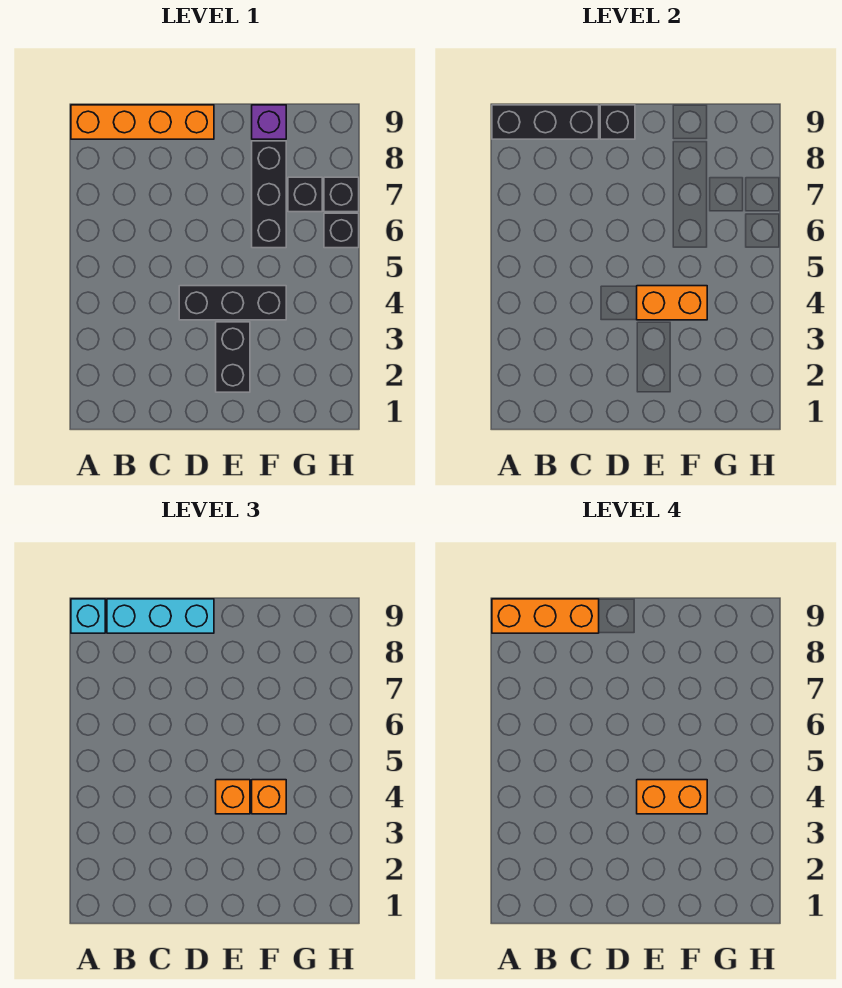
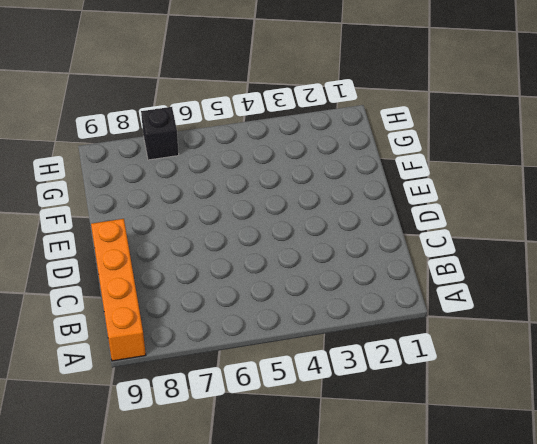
none -> black 1x3 brick [179,286,286,320]
none -> black 1x2 brick [216,322,250,392]
none -> black 1x3 brick [252,141,286,248]

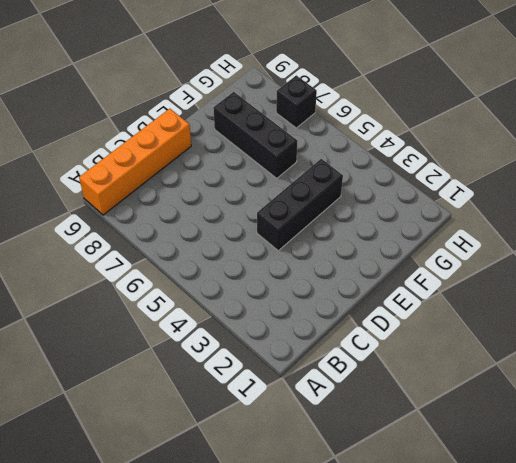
none -> black 1x2 brick [216,322,250,392]
none -> purple 1x1 brick [252,105,286,139]
none -> black 1x1 brick [288,177,322,212]

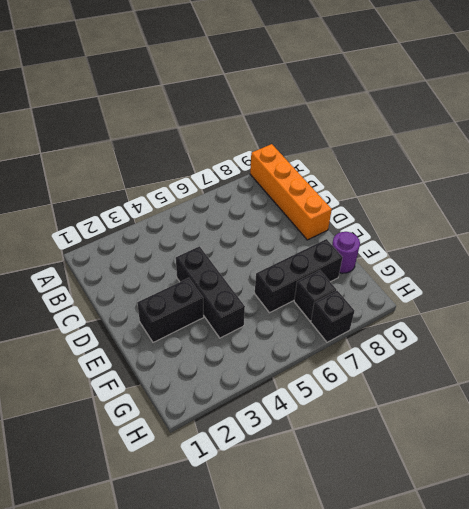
purple 1x1 round brick [332,232,360,273] -> purple 1x1 brick [252,105,286,139]
none -> black 1x1 brick [324,213,359,248]
none -> black 1x3 brick [492,105,599,139]
none -> black 1x1 brick [600,105,635,139]

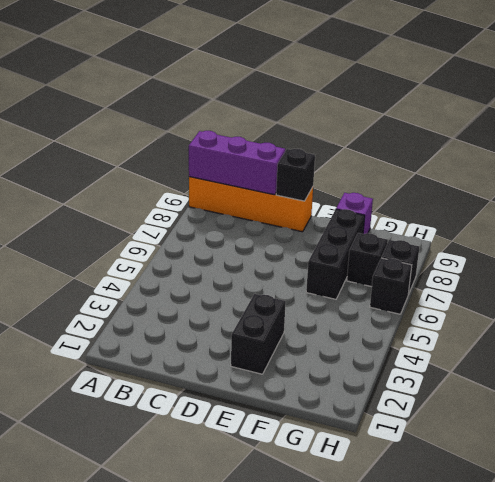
purple 1x3 brick [189,131,285,195] -> black 1x3 brick [492,105,599,139]
none -> black 1x3 brick [179,286,286,320]
none -> orange 1x2 brick [637,286,707,320]
none -> cyan 1x1 brick [71,599,105,633]

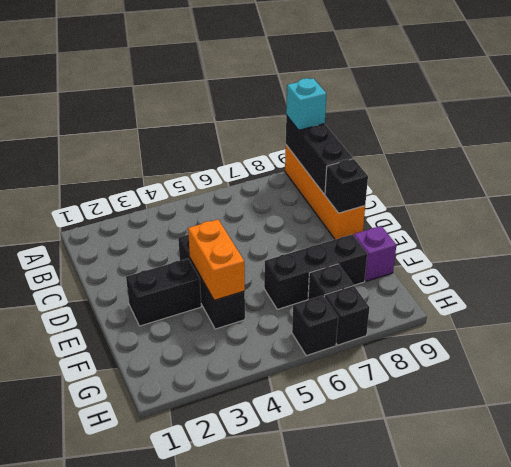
none -> cyan 1x3 brick [107,599,214,633]
none -> orange 1x1 brick [216,780,250,814]
none -> orange 1x1 brick [252,780,286,814]

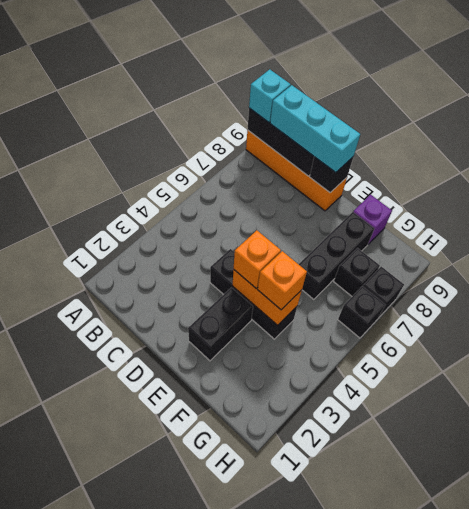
none -> orange 1x3 brick [492,599,599,633]
none -> orange 1x2 brick [637,780,707,814]

